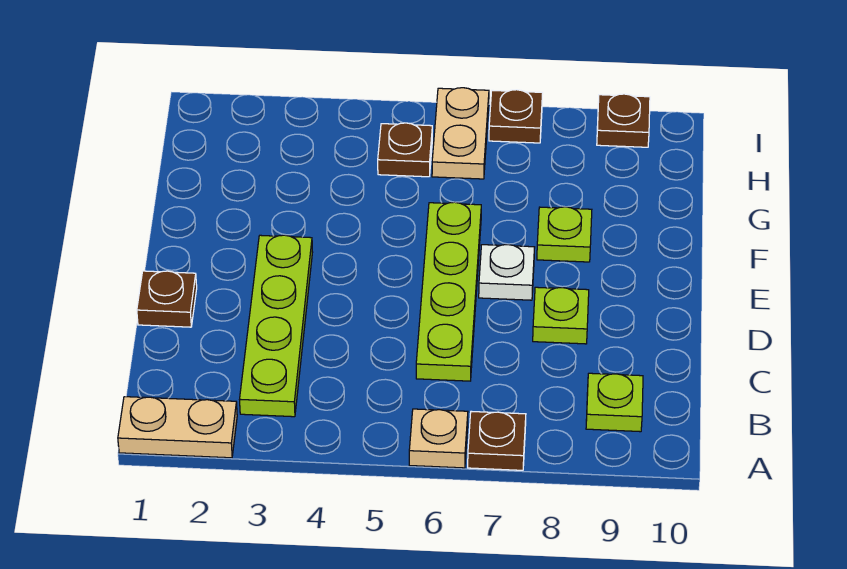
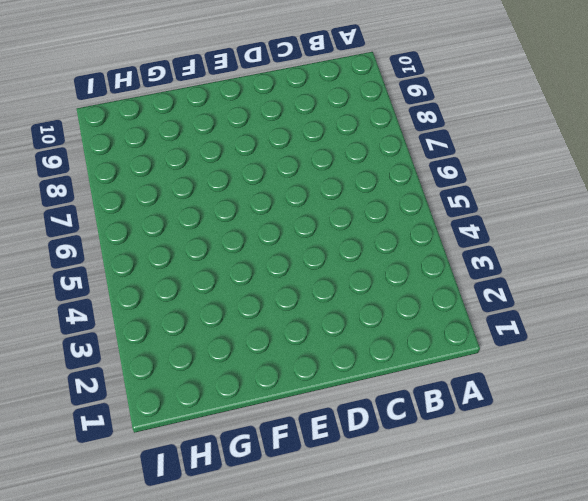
none -> tan 1x2 plate [118,397,237,458]
none -> tan 1x1 plate [409,409,468,468]
none -> brown 1x1 plate [468,411,526,470]

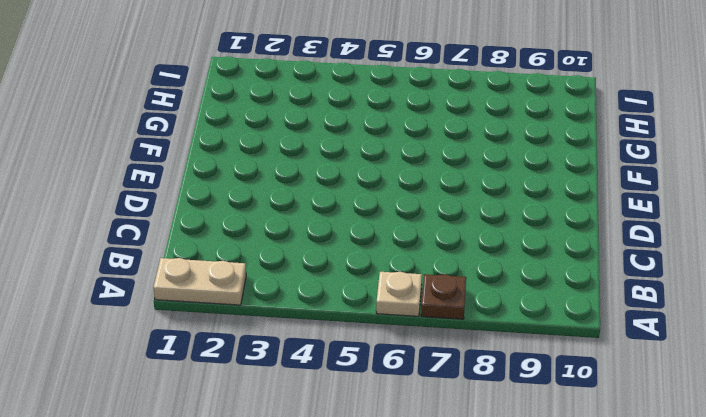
none -> lime 1x4 plate [240,235,313,417]
none -> lime 1x1 plate [586,373,643,432]
none -> lime 1x4 plate [416,202,481,381]

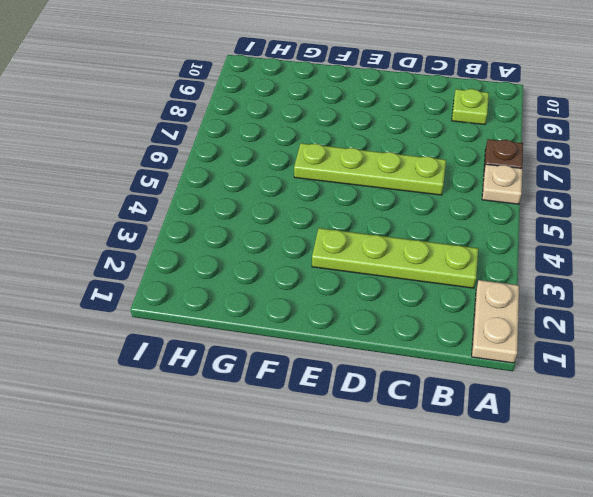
none -> brown 1x1 plate [137,271,197,327]
none -> lime 1x1 plate [533,287,589,344]
none -> white 1x1 plate [479,245,535,300]

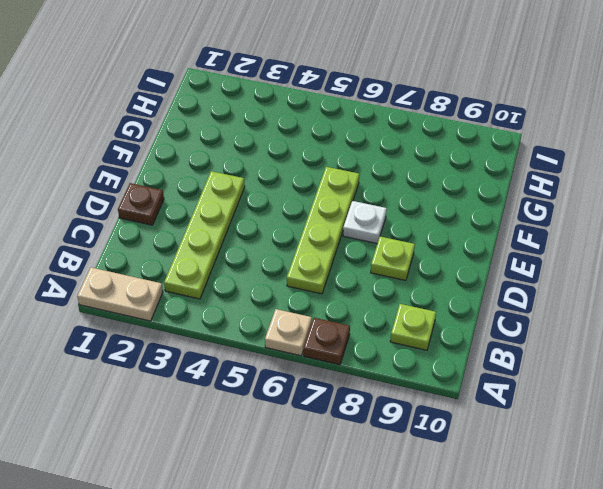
none -> lime 1x1 plate [537,207,592,262]
none -> brown 1x1 plate [378,123,432,177]
none -> tan 1x2 plate [432,88,489,179]

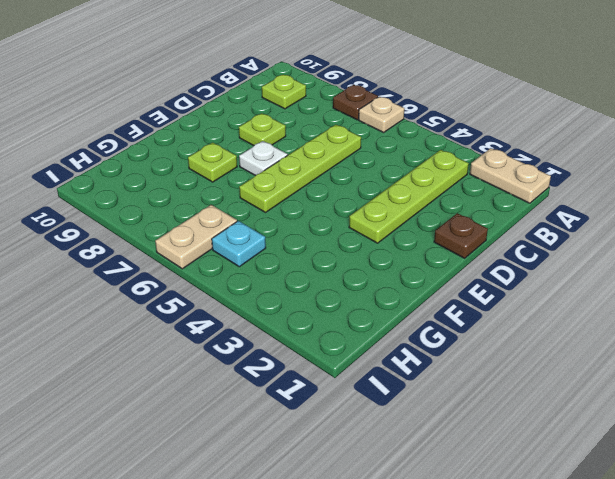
cyan 1x1 plate [212,221,266,267] -> brown 1x1 plate [378,123,432,177]
none -> brown 1x1 plate [489,90,543,143]
none -> brown 1x1 plate [597,94,650,147]

